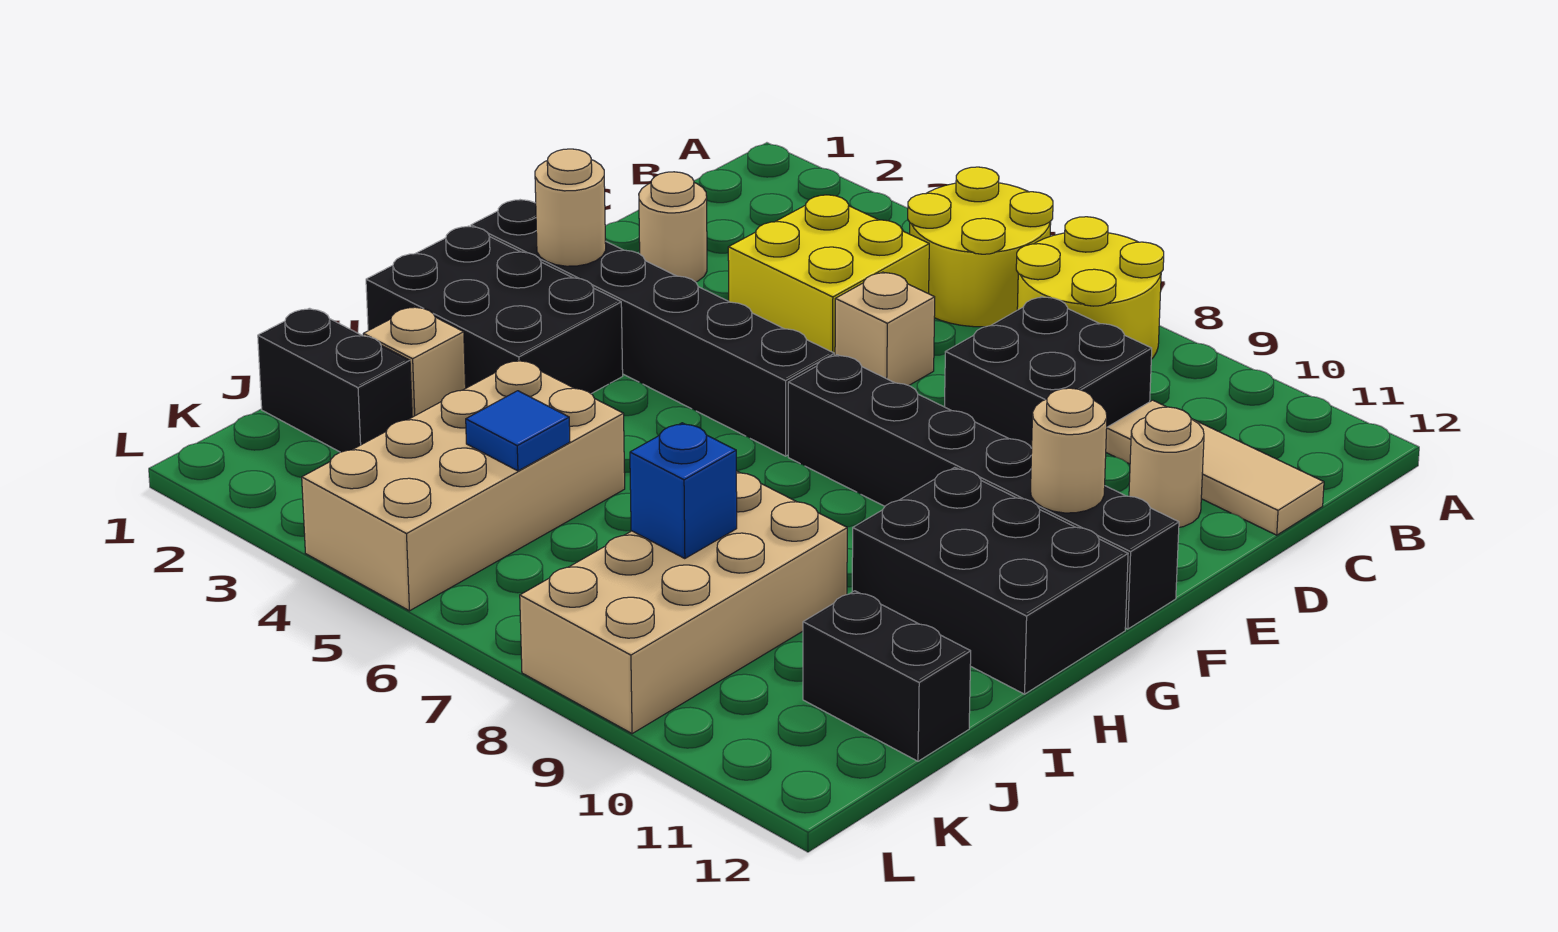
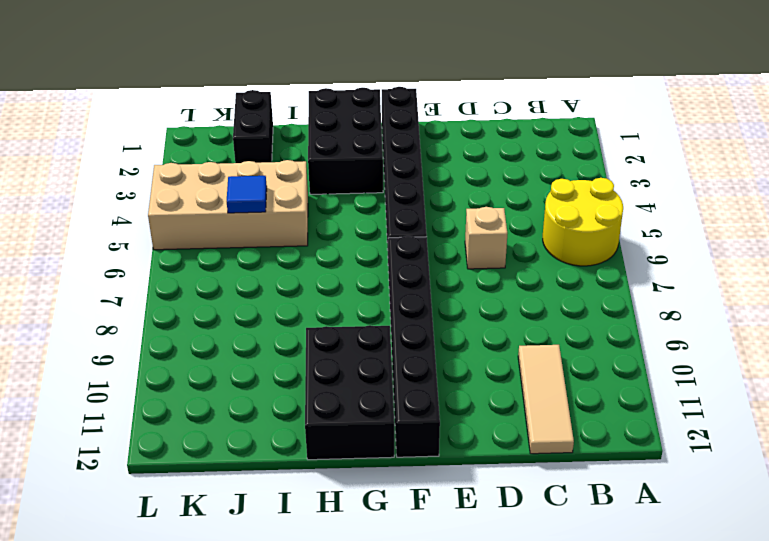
none -> yellow 2x2 round brick [1016,217,1164,359]
none -> yellow 2x2 brick [728,195,929,356]
none -> black 2x2 brick [945,297,1152,448]

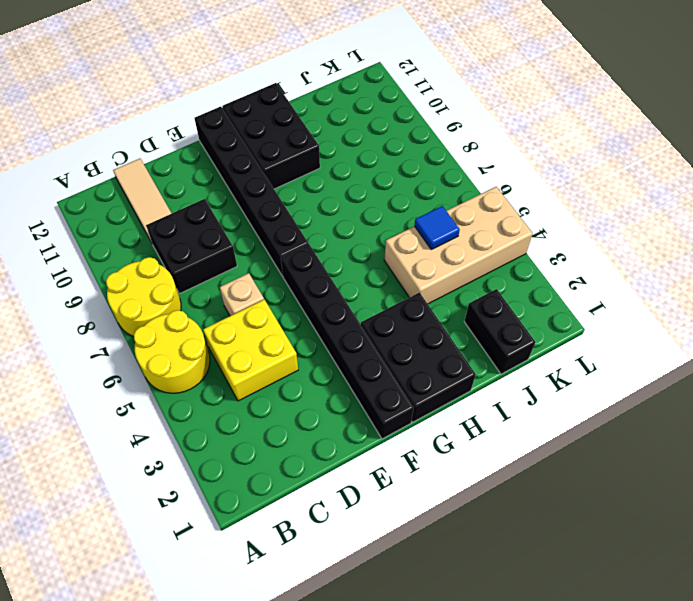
none -> tan 1x1 round brick [639,172,707,282]
none -> tan 1x1 round brick [1129,407,1204,527]
none -> tan 1x1 brick [363,307,466,417]

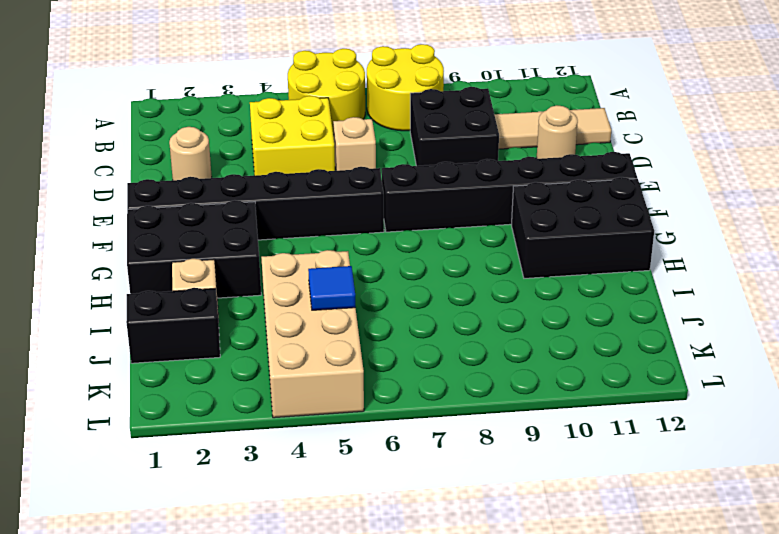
none -> tan 2x4 brick [520,471,847,734]
none -> black 1x2 brick [803,591,971,761]
none -> tan 1x1 round brick [535,149,606,266]

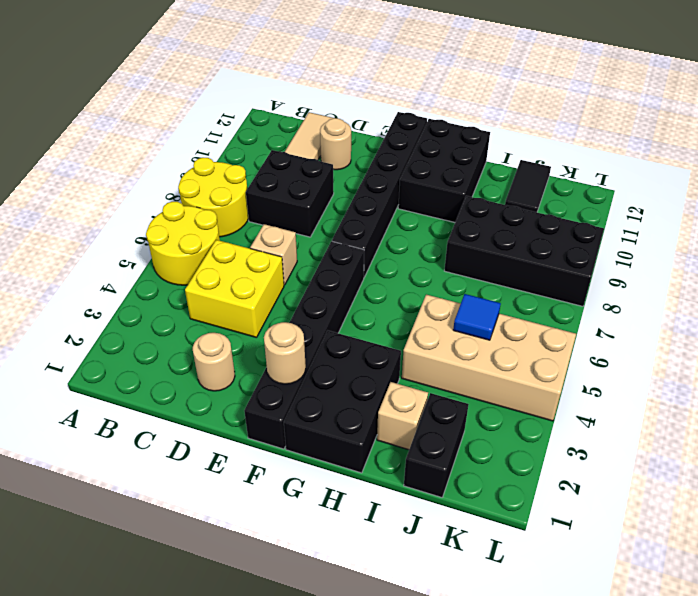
black 2x4 brick [444,196,604,306] -> tan 2x4 brick [520,471,847,734]
black 1x2 tile [505,160,551,212] -> black 1x2 brick [803,591,971,761]
none -> tan 1x1 round brick [1031,388,1107,513]
none -> blue 1x1 brick [630,423,737,559]

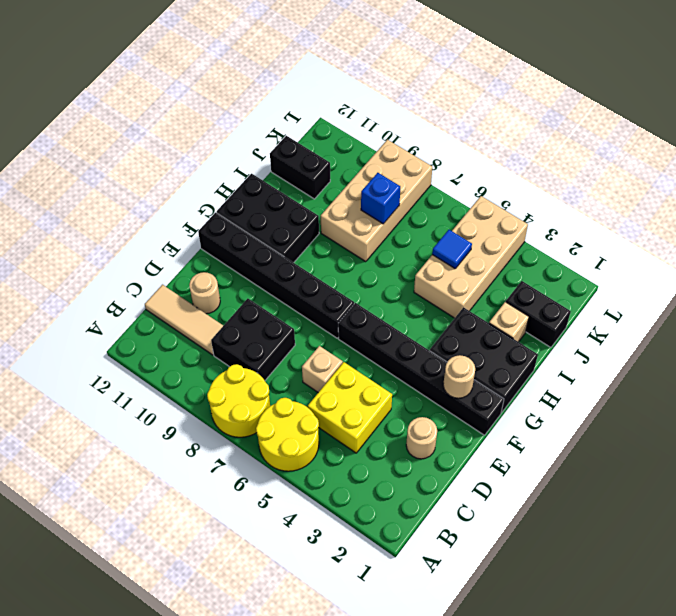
none -> tan 1x1 round brick [1031,388,1107,513]

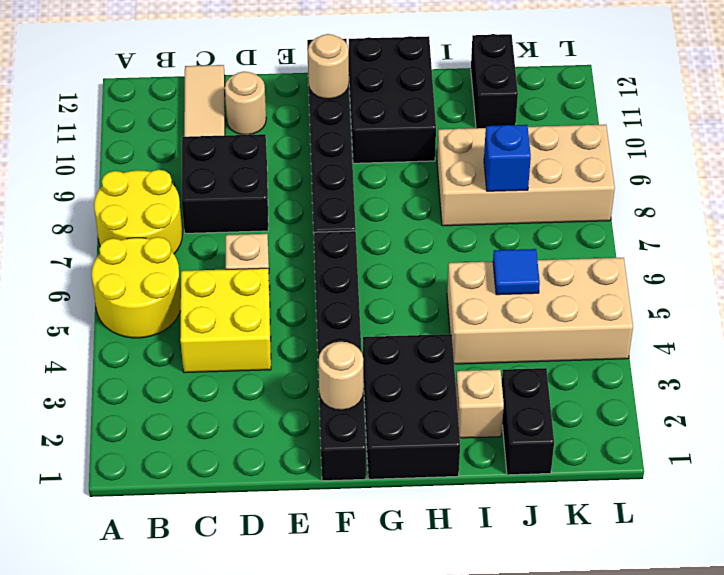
none -> tan 1x1 round brick [639,172,707,282]

